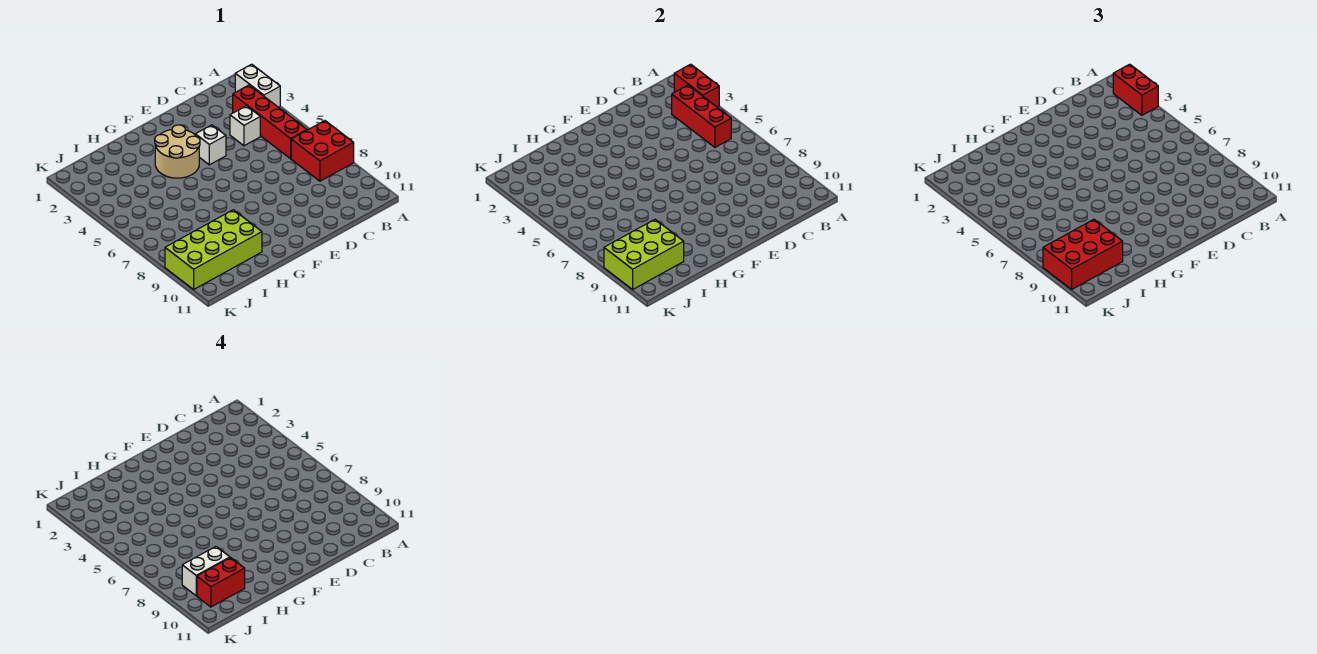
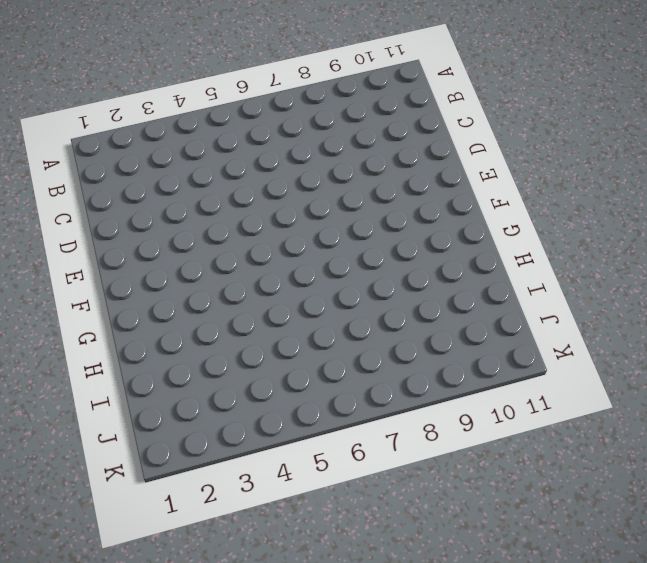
none -> white 1x2 brick [235,64,280,107]
none -> red 2x2 brick [291,121,354,181]
none -> red 1x4 brick [233,85,307,159]

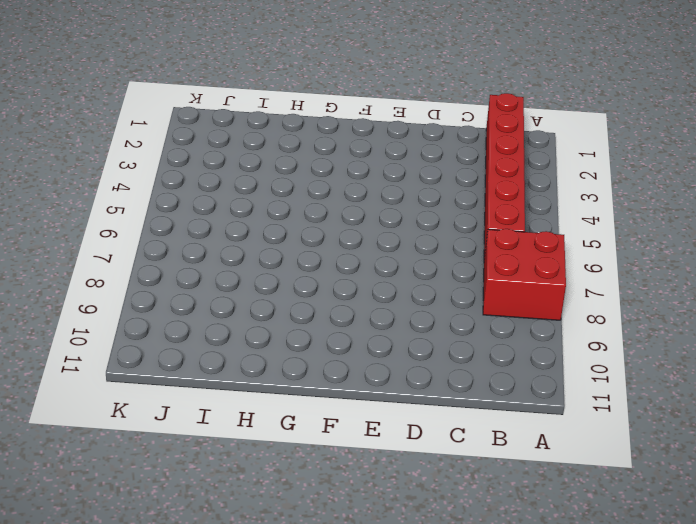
red 1x6 brick [484,93,525,259] -> red 1x4 brick [233,85,307,159]
none -> white 1x2 brick [235,64,280,107]
none -> white 1x1 brick [230,106,260,146]
none -> white 1x1 brick [195,125,226,165]

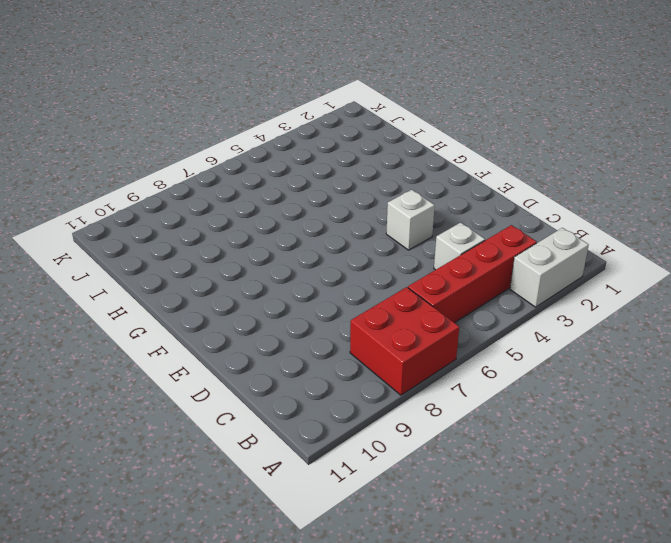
none -> tan 2x2 round brick [155,125,200,178]
none -> lime 2x4 brick [165,210,262,289]
none -> red 1x2 brick [674,64,719,107]

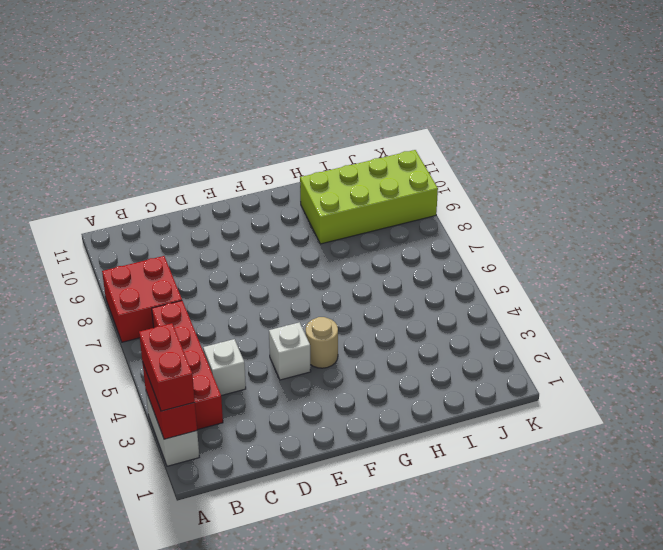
tan 1x1 round brick [305,317,338,368] -> tan 2x2 round brick [155,125,200,178]
none -> red 1x3 brick [672,85,731,147]
none -> lime 2x3 brick [604,219,684,289]
none -> red 2x3 brick [1043,219,1123,289]

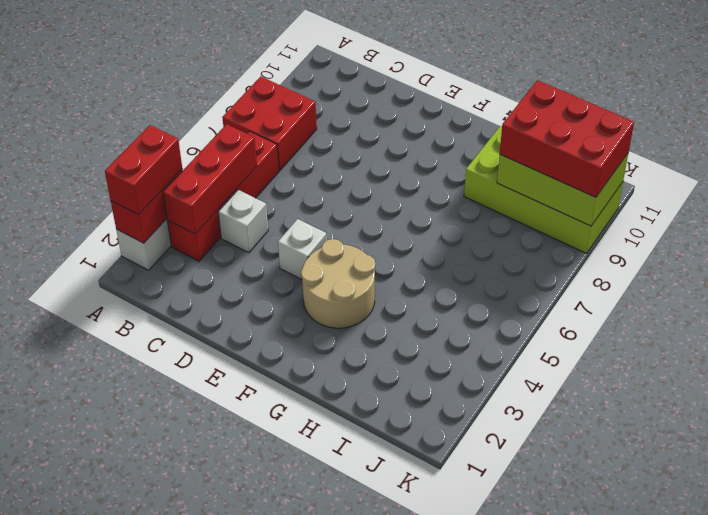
none -> white 1x2 brick [182,546,230,596]
none -> red 1x2 brick [197,558,245,607]

